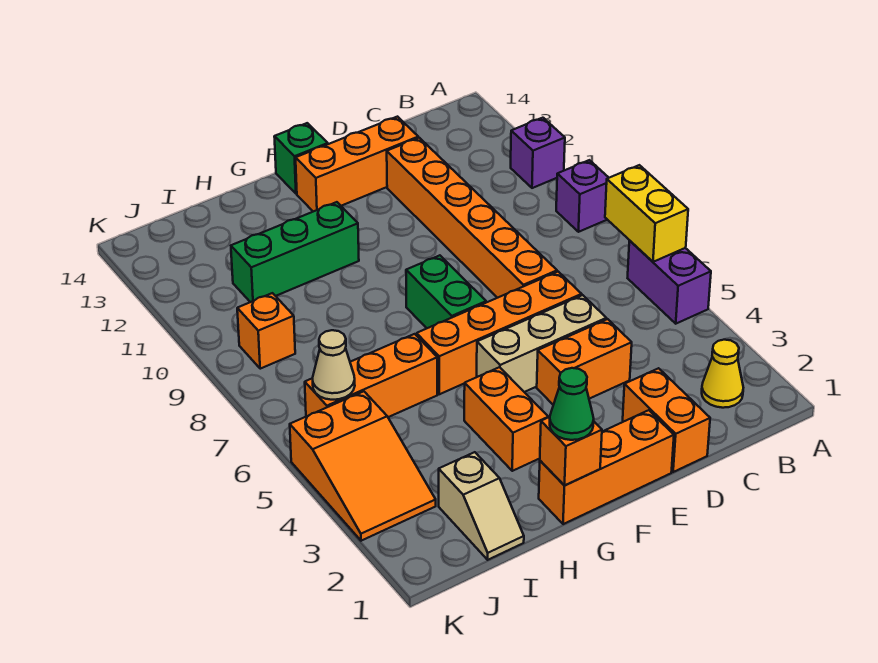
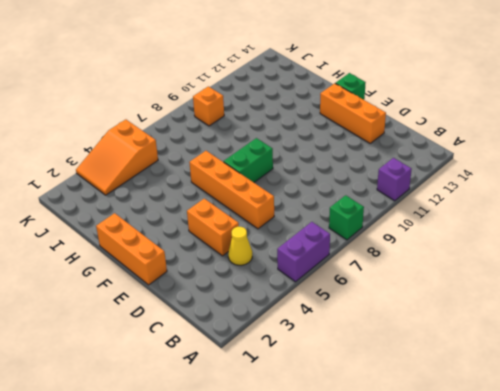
green 1x1 brick [329,195,364,240] -> none
yellow 1x1 cone [228,227,252,265] -> yellow 1x1 cone moved to [702,340,743,408]
none -> purple 1x1 brick [556,160,609,232]
none -> orange 1x2 brick [623,368,710,472]
none -> tan 1x3 brick [477,295,606,392]

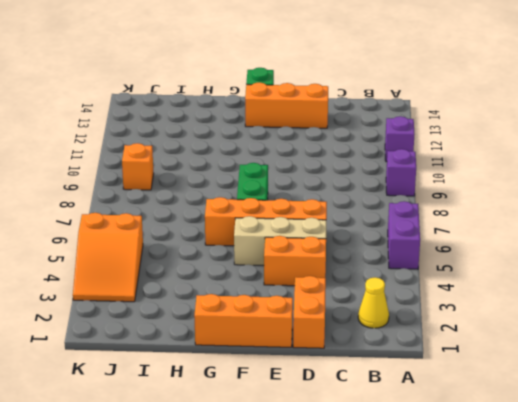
none -> orange 1x6 brick [387,138,557,298]
none -> orange 1x2 brick [464,367,548,471]
none -> green 1x3 brick [231,202,359,302]

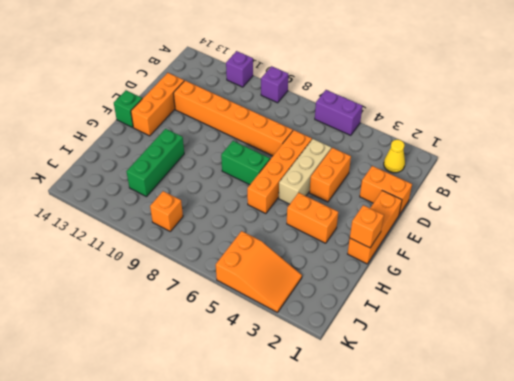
none -> orange 1x3 brick [305,334,437,417]
none -> tan 1x2 slope [439,452,524,560]
none -> yellow 1x2 brick [605,165,688,262]

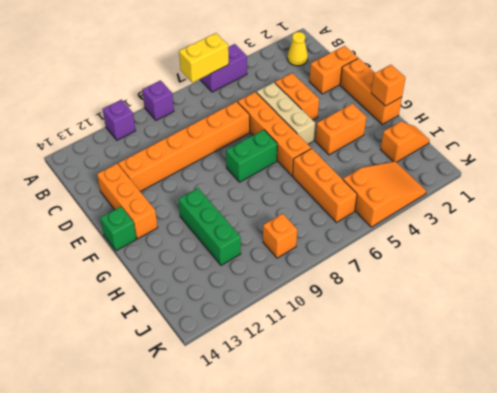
orange 1x2 slope [380,122,430,162] -> tan 1x2 slope [439,452,524,560]
none -> tan 1x1 cone [312,330,355,400]
none -> green 1x1 cone [550,368,594,440]

